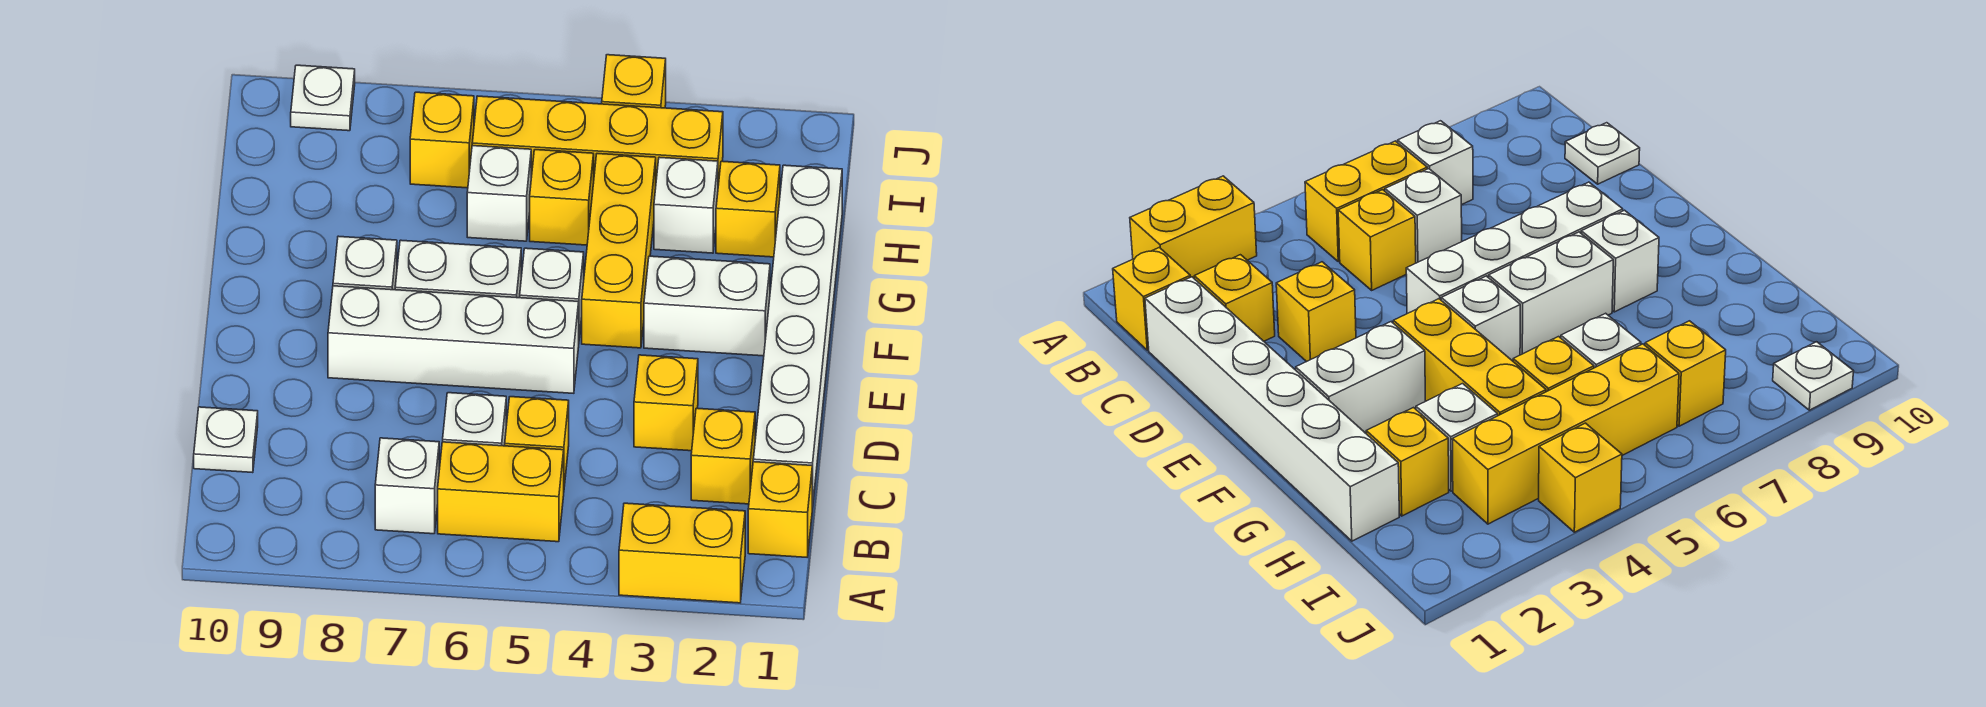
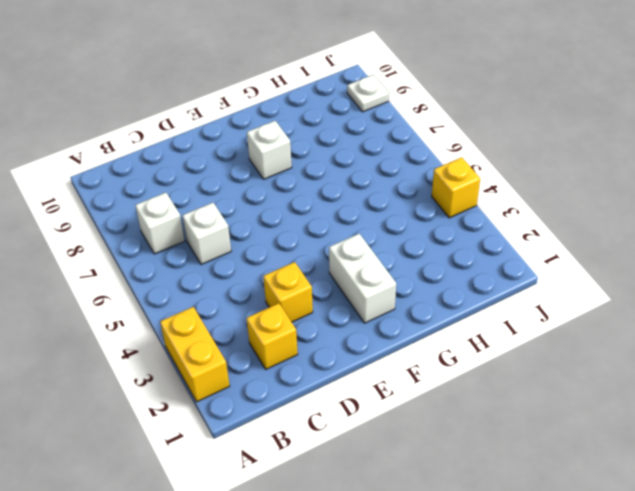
none -> yellow 1x1 brick [748,462,812,557]
none -> yellow 1x2 brick [438,442,564,542]
none -> white 1x6 brick [753,165,842,508]

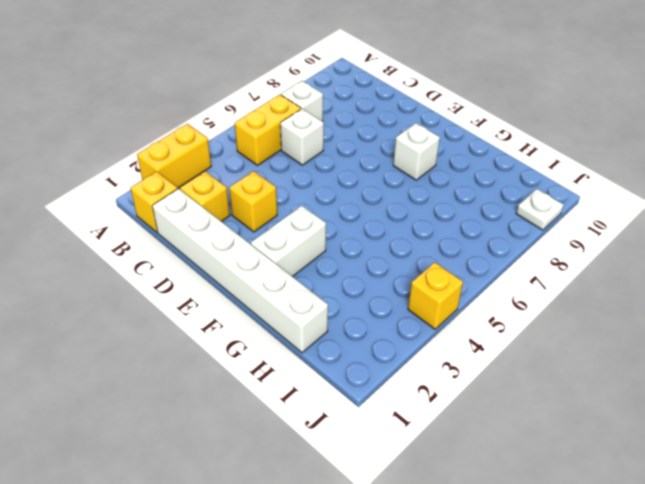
none -> yellow 1x1 brick [505,397,569,486]
none -> white 1x1 plate [194,407,258,473]
none -> white 1x4 brick [328,286,579,393]

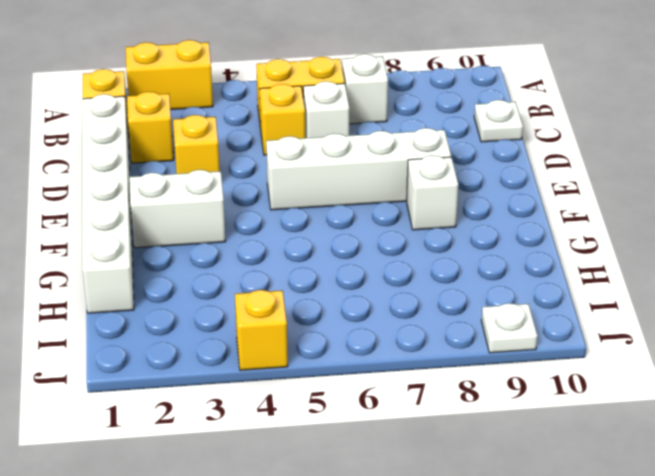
none -> yellow 1x3 brick [582,154,656,348]
none -> white 1x1 brick [520,248,584,338]
none -> white 1x2 brick [395,240,521,298]

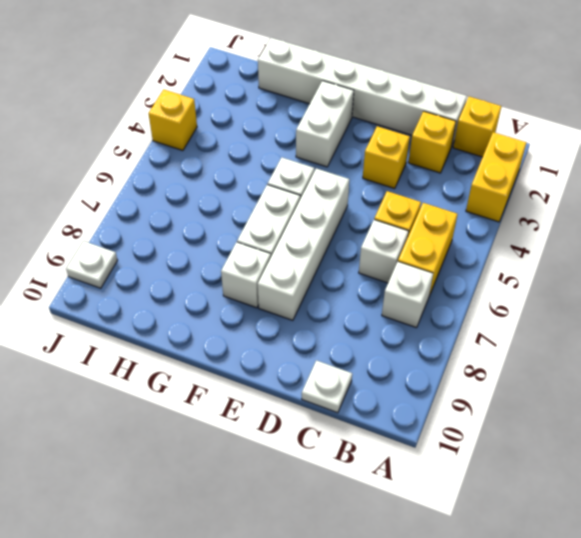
none -> yellow 1x3 brick [582,154,656,348]
none -> yellow 1x1 brick [716,161,780,257]
none -> white 1x1 brick [654,157,718,253]

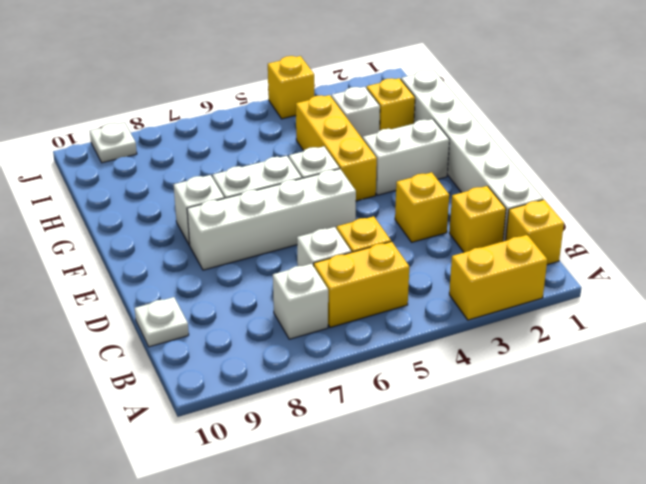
none -> yellow 1x1 brick [530,150,594,245]
none -> white 1x1 brick [467,146,531,241]
none -> yellow 1x4 brick [472,96,723,185]

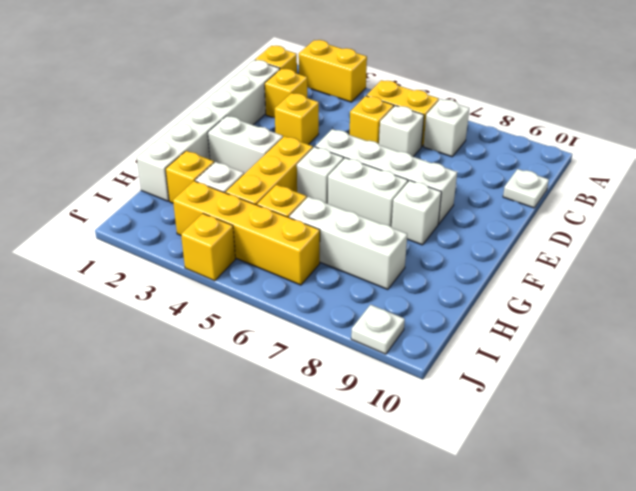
white 1x3 brick [289,197,407,290] -> white 1x1 brick [467,146,531,241]
none -> yellow 1x1 brick [410,92,474,188]

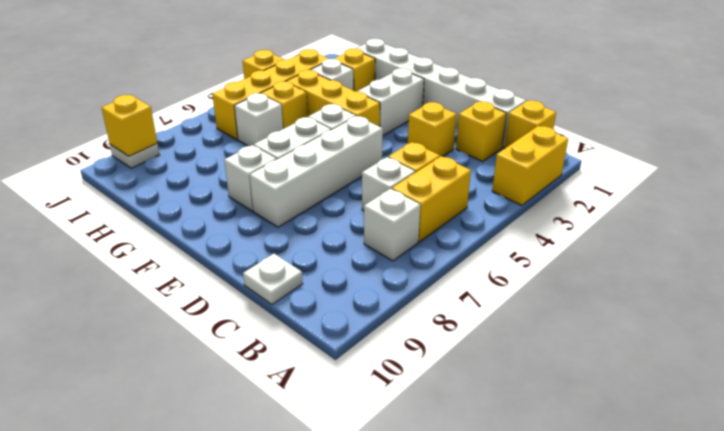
yellow 1x1 brick [102,95,157,156] -> yellow 1x1 brick moved to [410,92,474,188]

